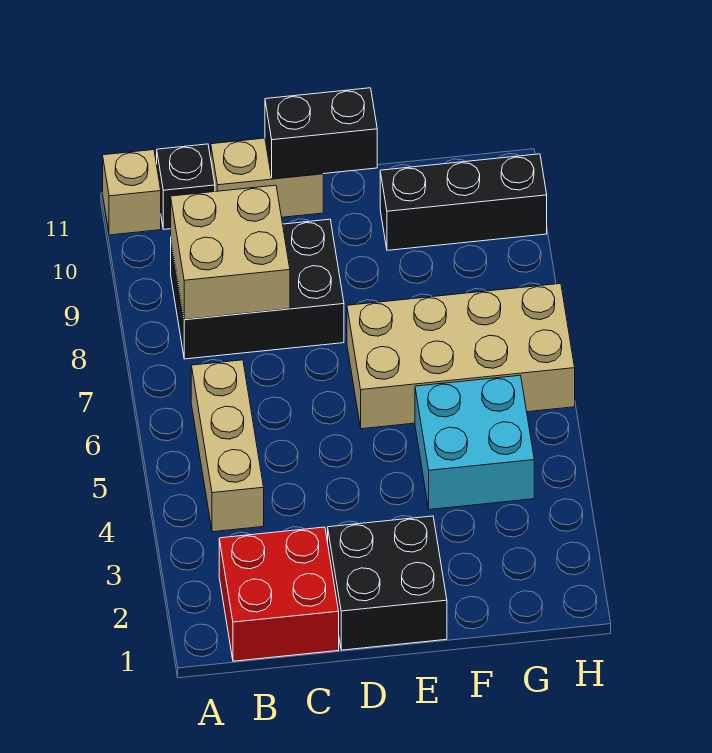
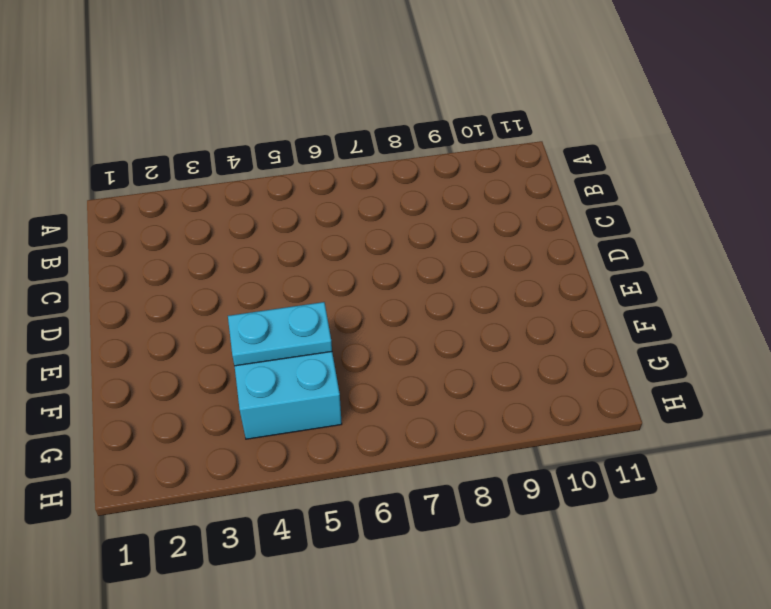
cyan 1x2 plate [228,302,332,366] -> none
none -> tan 1x1 brick [103,150,161,235]
none -> red 2x2 brick [219,527,339,661]
none -> tan 1x3 brick [191,360,264,532]

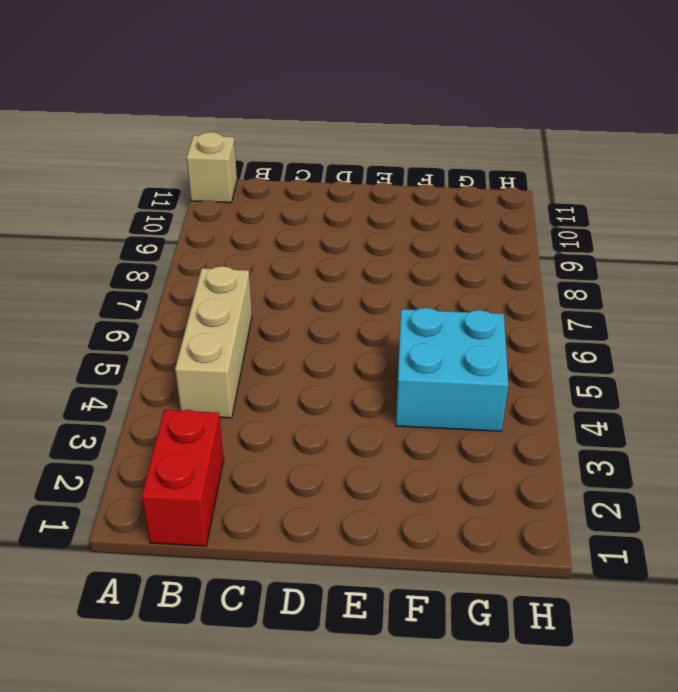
red 1x2 brick [142,410,224,546] -> red 2x2 brick [219,527,339,661]
none -> black 2x3 brick [171,219,344,359]
none -> black 1x1 brick [157,144,215,229]
none -> tan 1x2 brick [211,138,323,217]

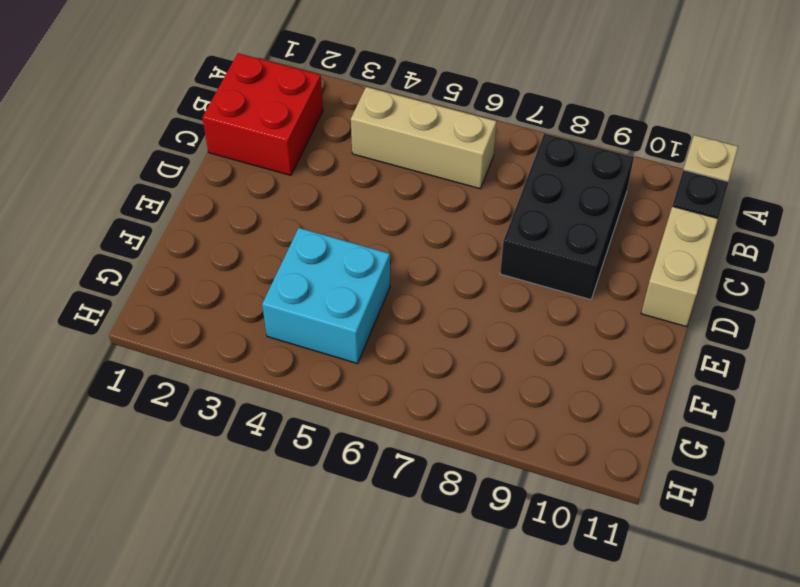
none -> black 2x2 brick [328,516,447,650]
none -> tan 2x4 brick [347,283,575,429]
none -> black 1x3 brick [380,154,547,250]

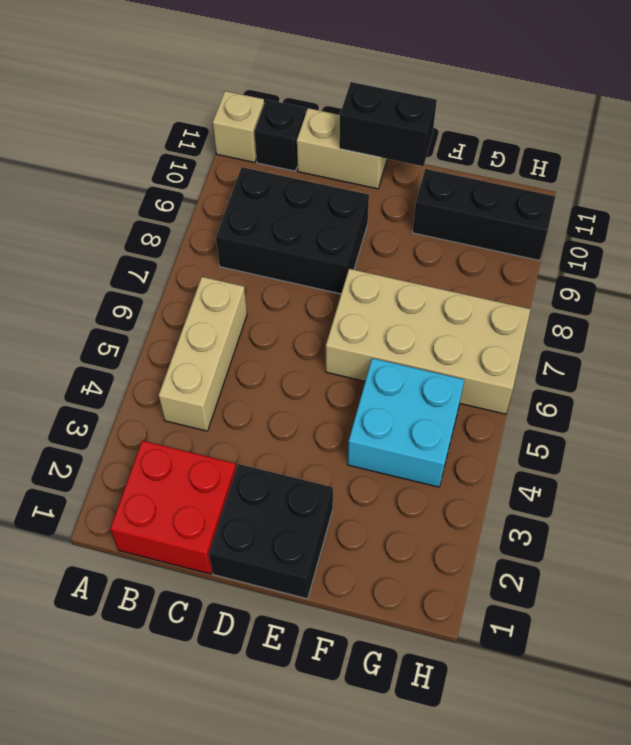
none -> tan 2x2 brick [171,185,290,319]

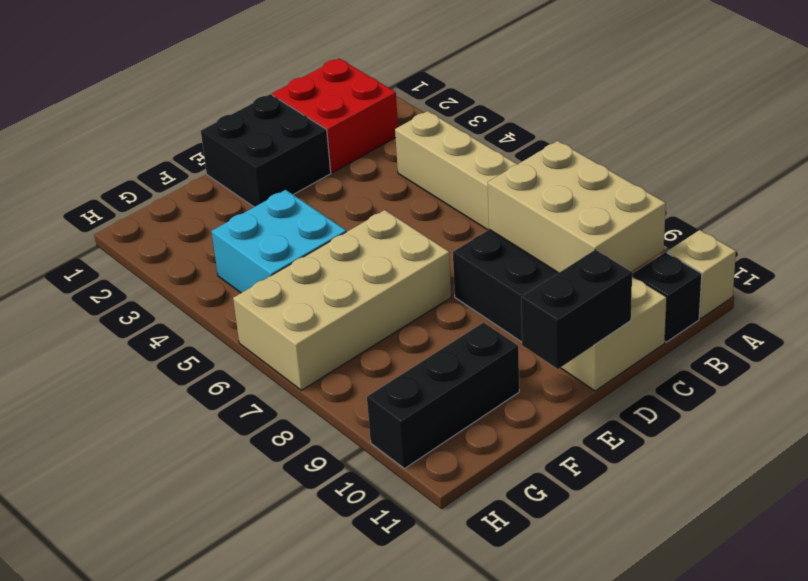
tan 2x3 brick [488,141,666,273] -> tan 2x2 brick [171,185,290,319]

